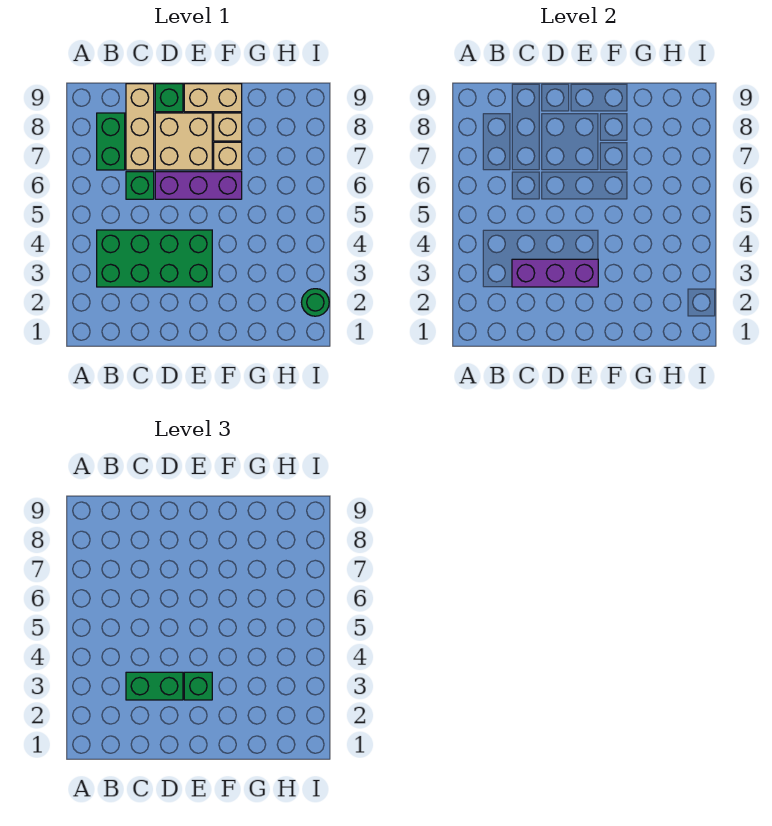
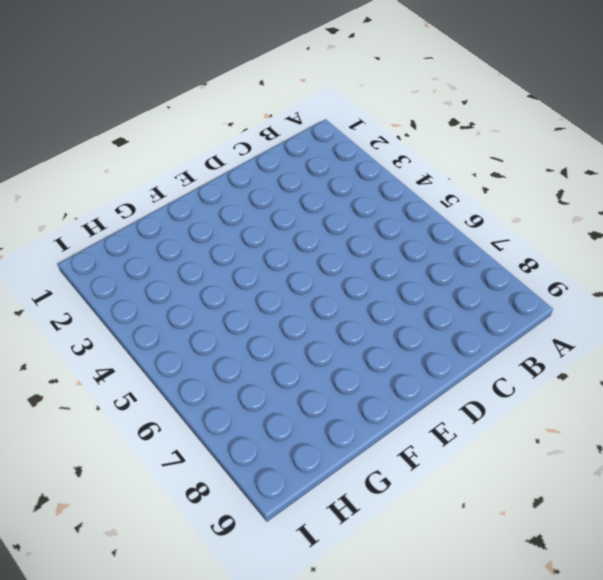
none -> green 2x4 brick [97,230,212,287]
none -> green 1x2 brick [97,113,125,170]
none -> green 1x1 brick [126,172,154,199]

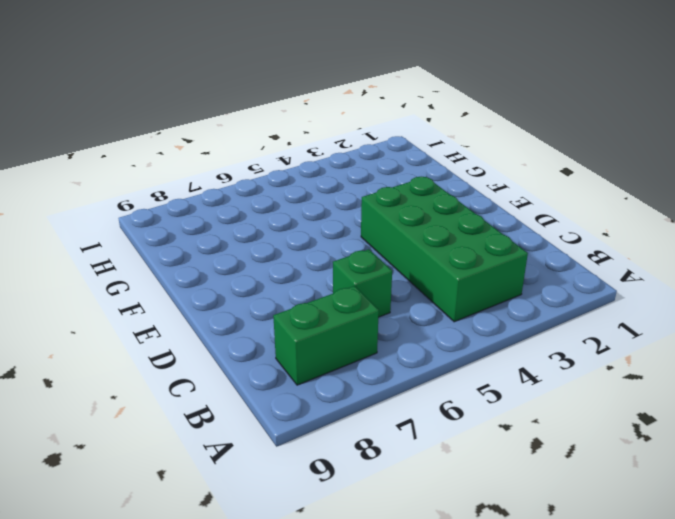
none -> tan 1x3 brick [126,84,154,170]
none -> purple 1x3 brick [155,172,242,199]
none -> tan 2x2 brick [155,113,212,170]

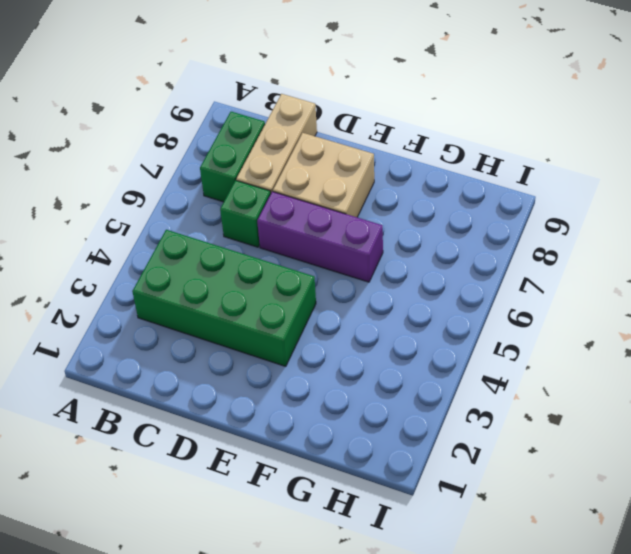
none -> green 1x1 brick [155,84,183,112]
none -> tan 1x2 brick [184,84,242,112]
none -> tan 1x1 brick [214,142,242,170]

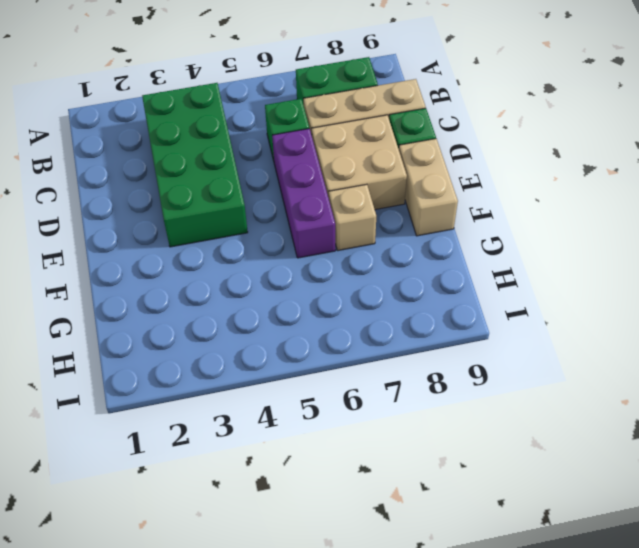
none -> tan 1x1 brick [214,113,242,141]
none -> green 1x1 round brick [301,289,329,316]
none -> purple 1x3 brick [512,259,598,287]

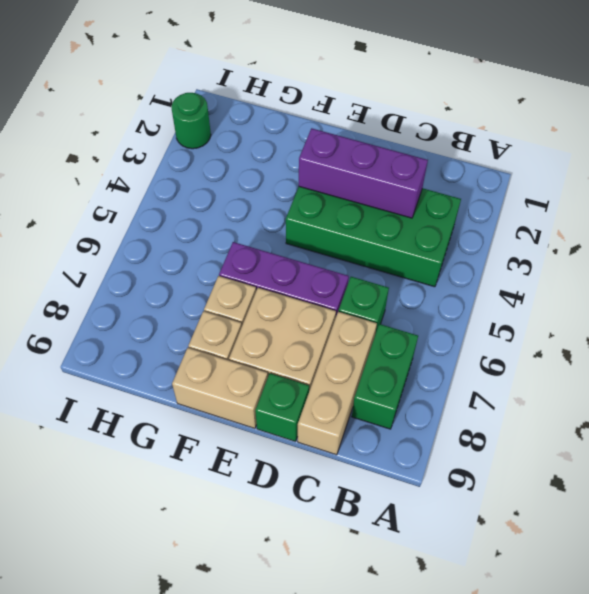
none -> green 1x2 brick [126,672,183,700]
none -> green 1x1 brick [184,672,212,700]

